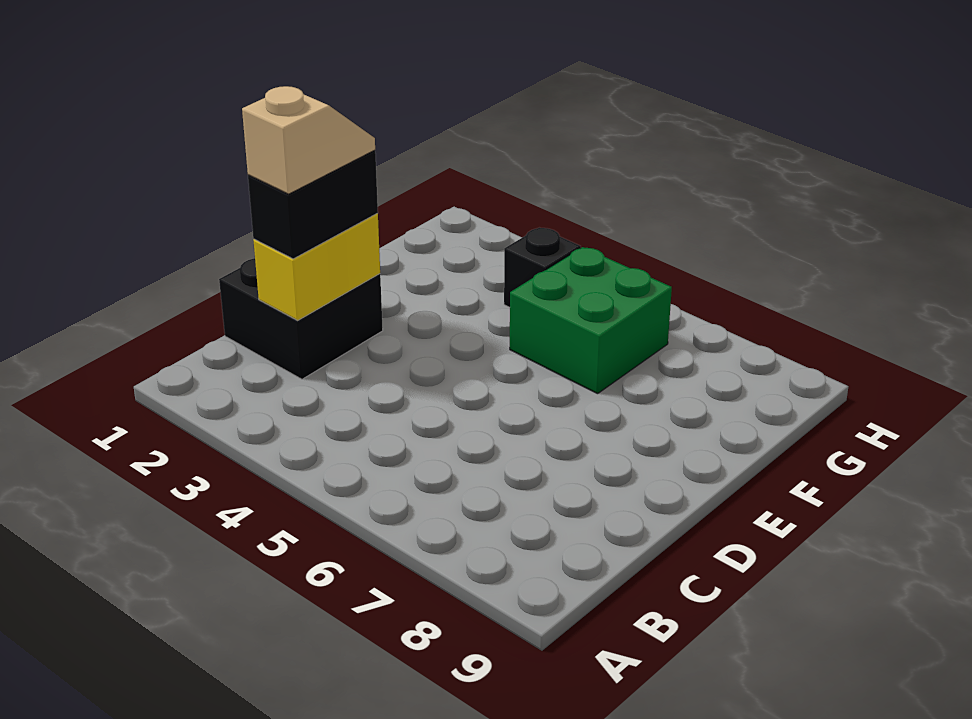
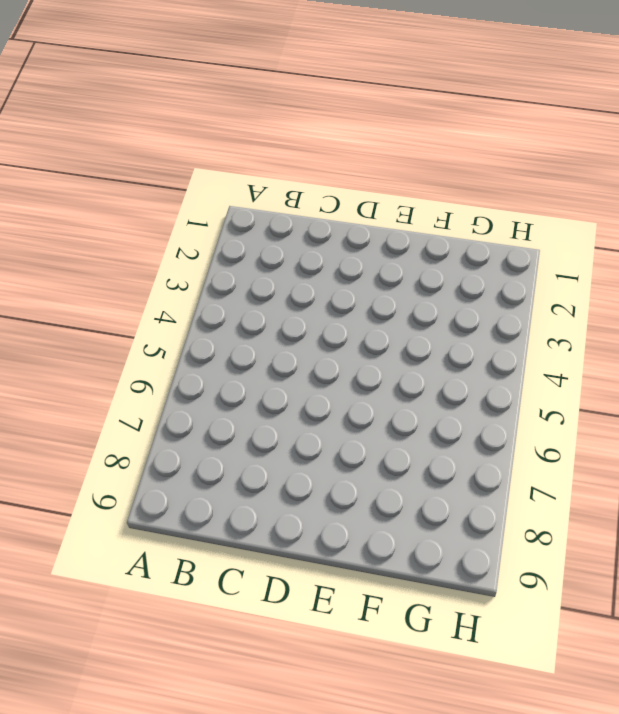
none -> black 2x2 brick [219,258,383,379]
none -> green 2x2 brick [510,247,672,394]

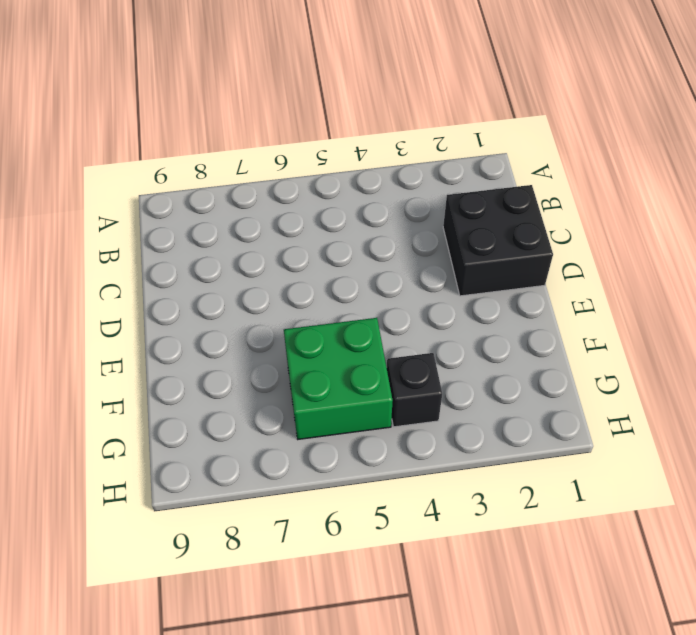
none -> yellow 1x2 brick [253,213,380,320]
none -> black 1x2 brick [248,150,378,259]

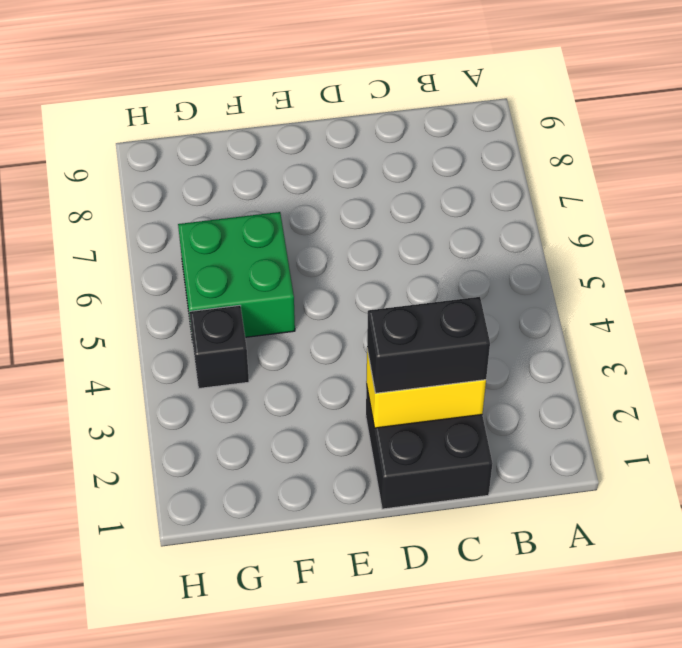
none -> tan 1x2 slope [242,86,375,194]

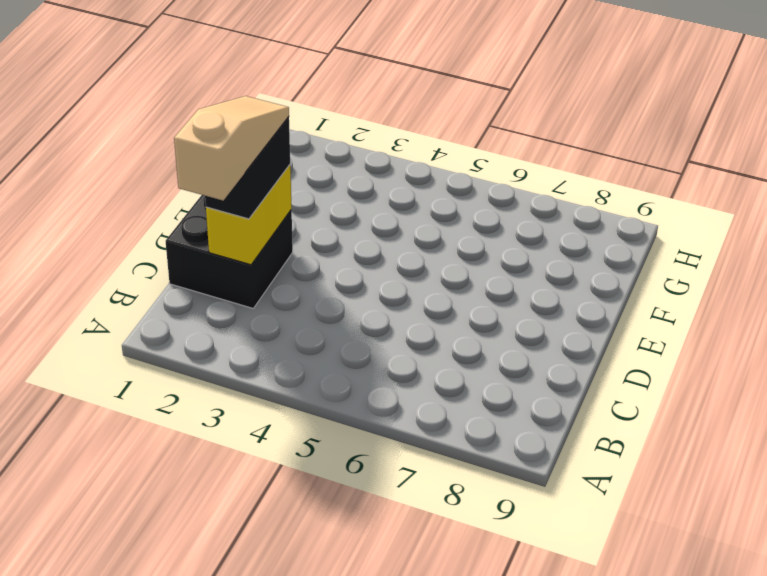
tan 1x3 slope [174,96,289,200] -> tan 1x2 slope [242,86,375,194]
none -> green 2x2 brick [510,247,672,394]
none -> black 1x1 brick [504,228,581,307]

